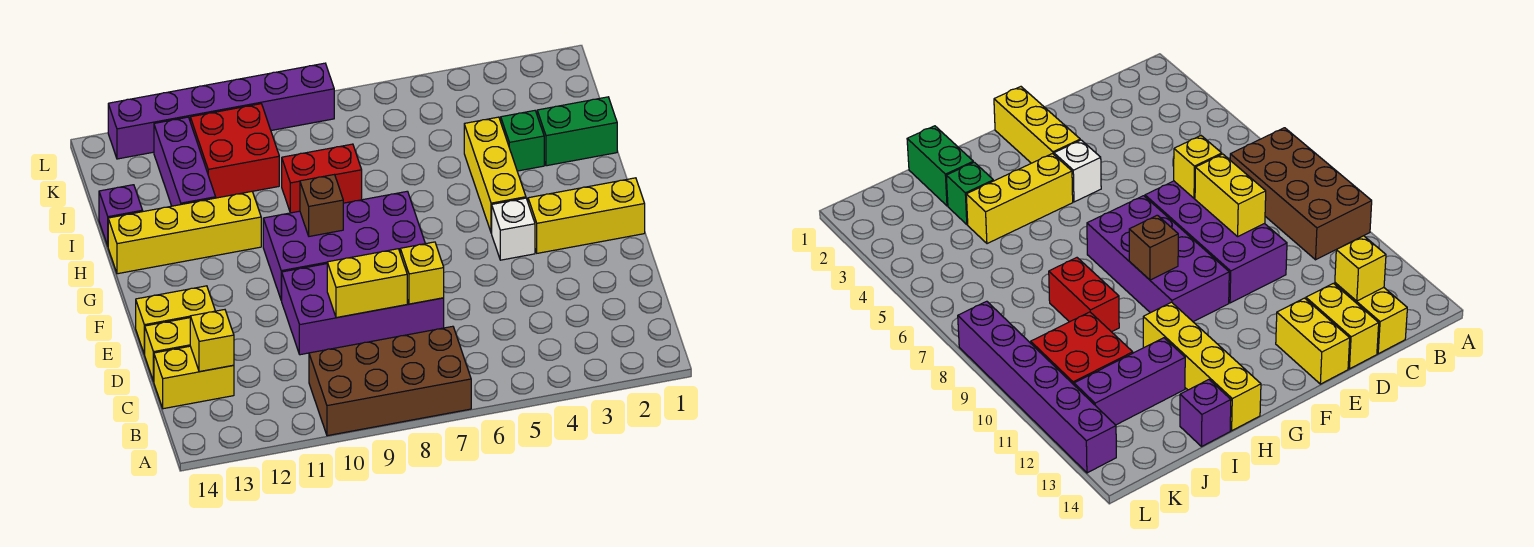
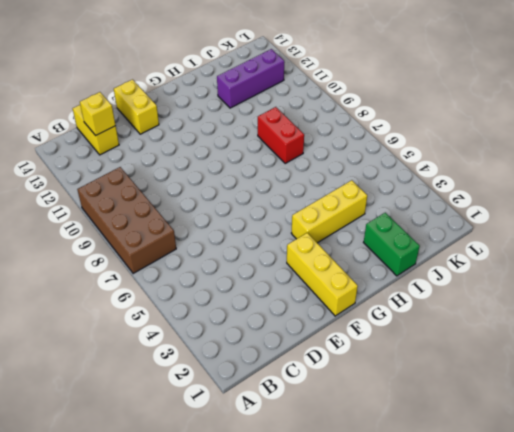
none -> purple 2x4 brick [281,250,444,355]
none -> yellow 1x2 brick [144,318,190,381]
none -> white 1x1 brick [492,198,535,260]

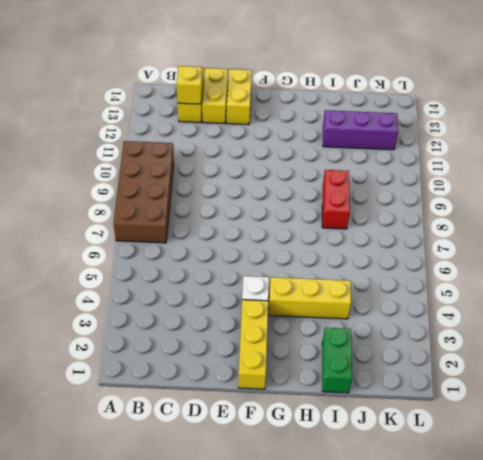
none -> purple 2x4 brick [281,250,444,355]
none -> purple 2x4 brick [263,191,425,300]
none -> yellow 1x4 brick [108,191,261,274]

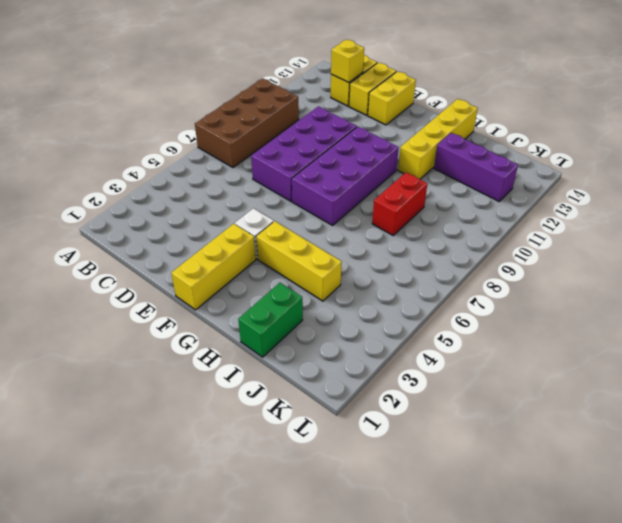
none -> green 1x1 brick [501,111,544,171]
none -> purple 1x1 brick [99,185,143,246]
none -> red 2x2 brick [190,104,279,198]

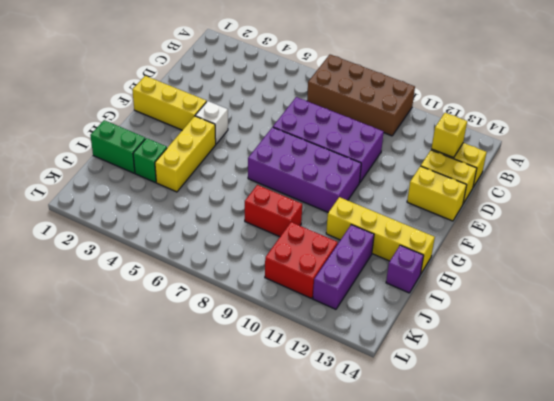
none -> purple 1x6 brick [108,63,334,159]
none -> yellow 1x1 brick [400,242,444,304]
none -> yellow 1x2 brick [327,249,407,318]

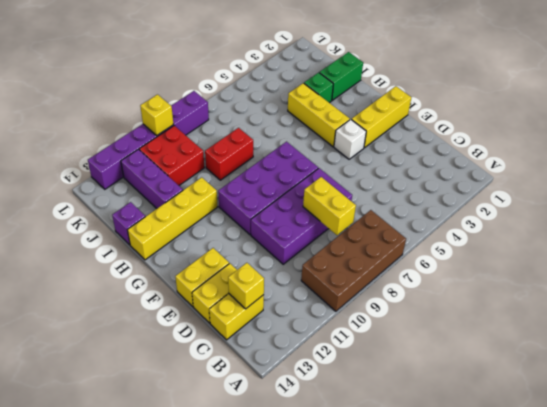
yellow 1x2 brick [303,177,356,235] -> yellow 1x2 brick turned to [327,249,407,318]
yellow 1x1 brick [140,95,173,135] -> yellow 1x1 brick moved to [400,242,444,304]
none -> brown 1x1 brick [300,175,343,236]

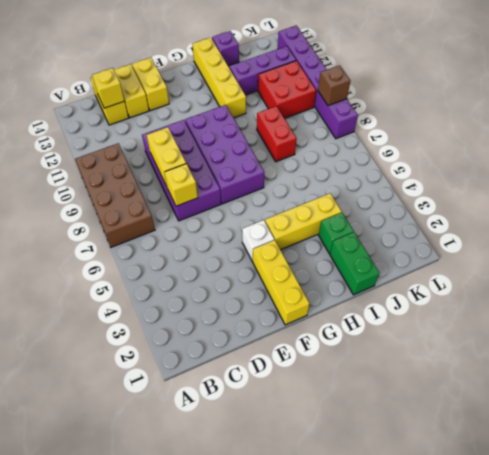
brown 1x1 brick [318,65,350,106] -> brown 1x1 brick moved to [300,175,343,236]

